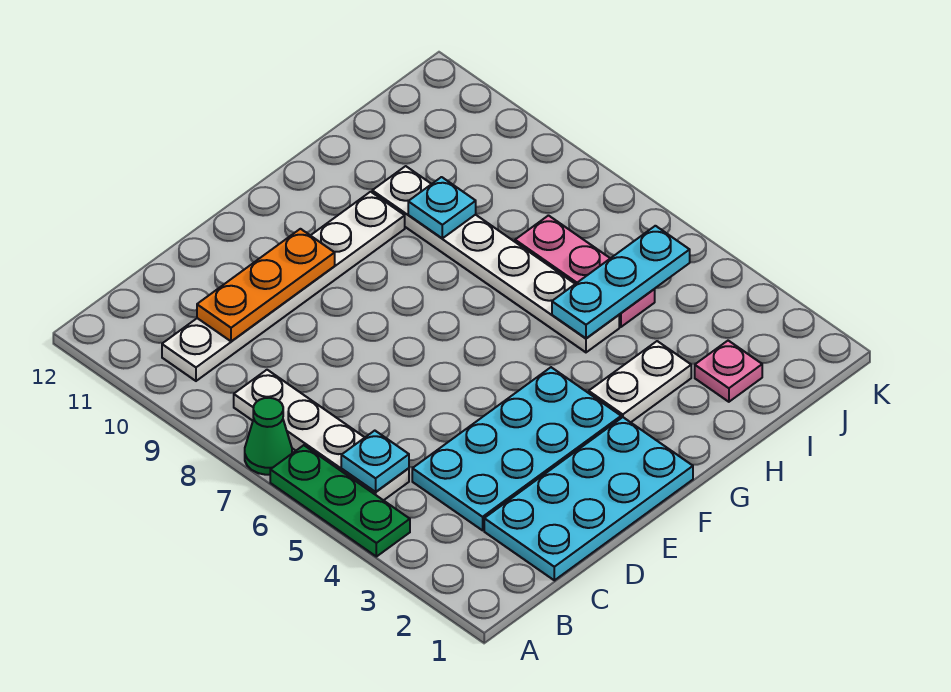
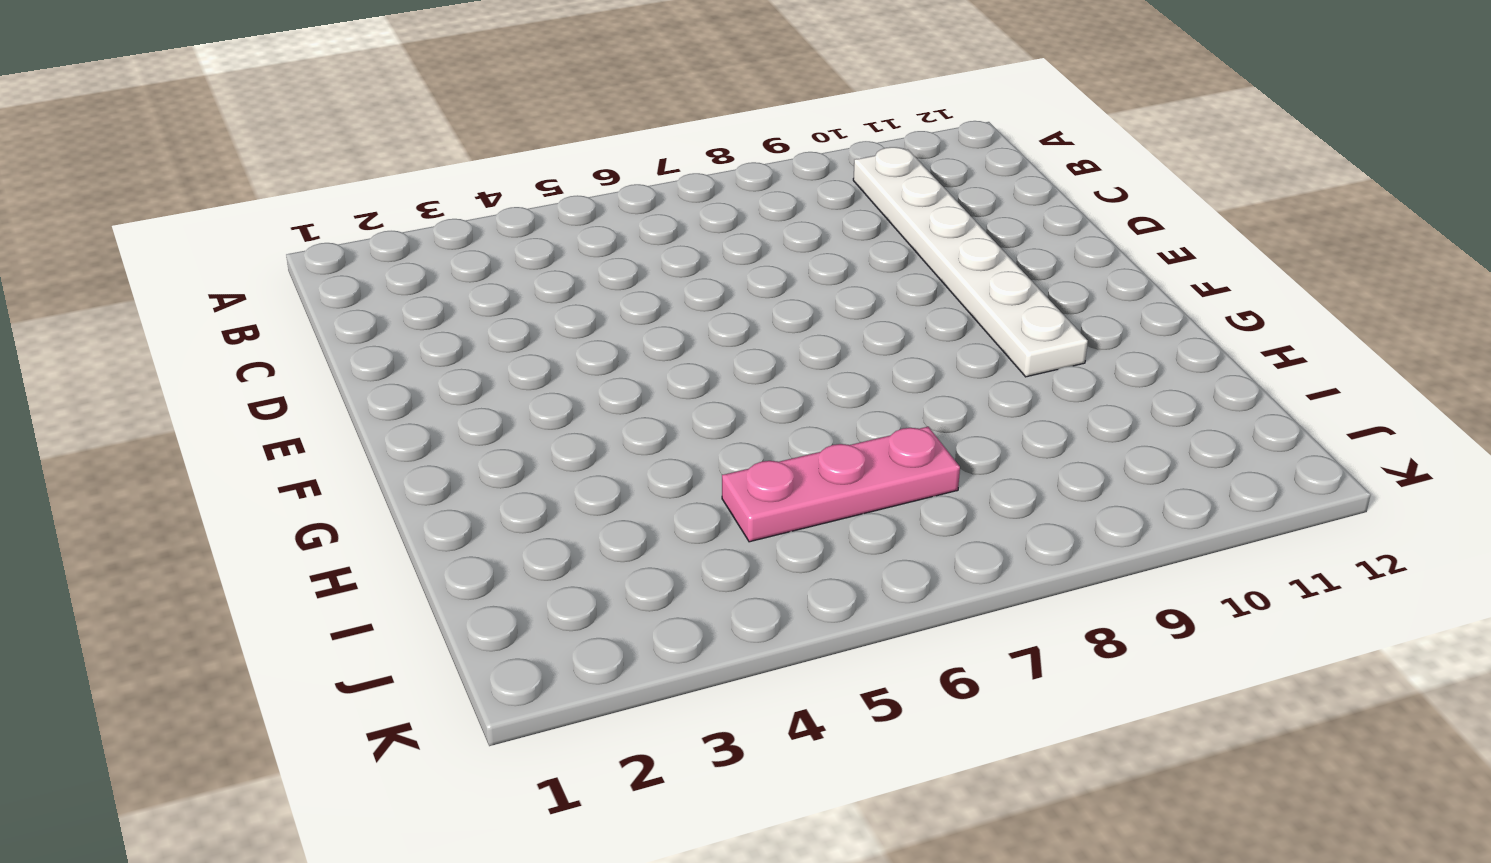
none -> green 1x3 plate [270,445,410,557]
none -> green 1x1 cone [245,398,292,475]
none -> white 1x4 plate [234,370,409,500]

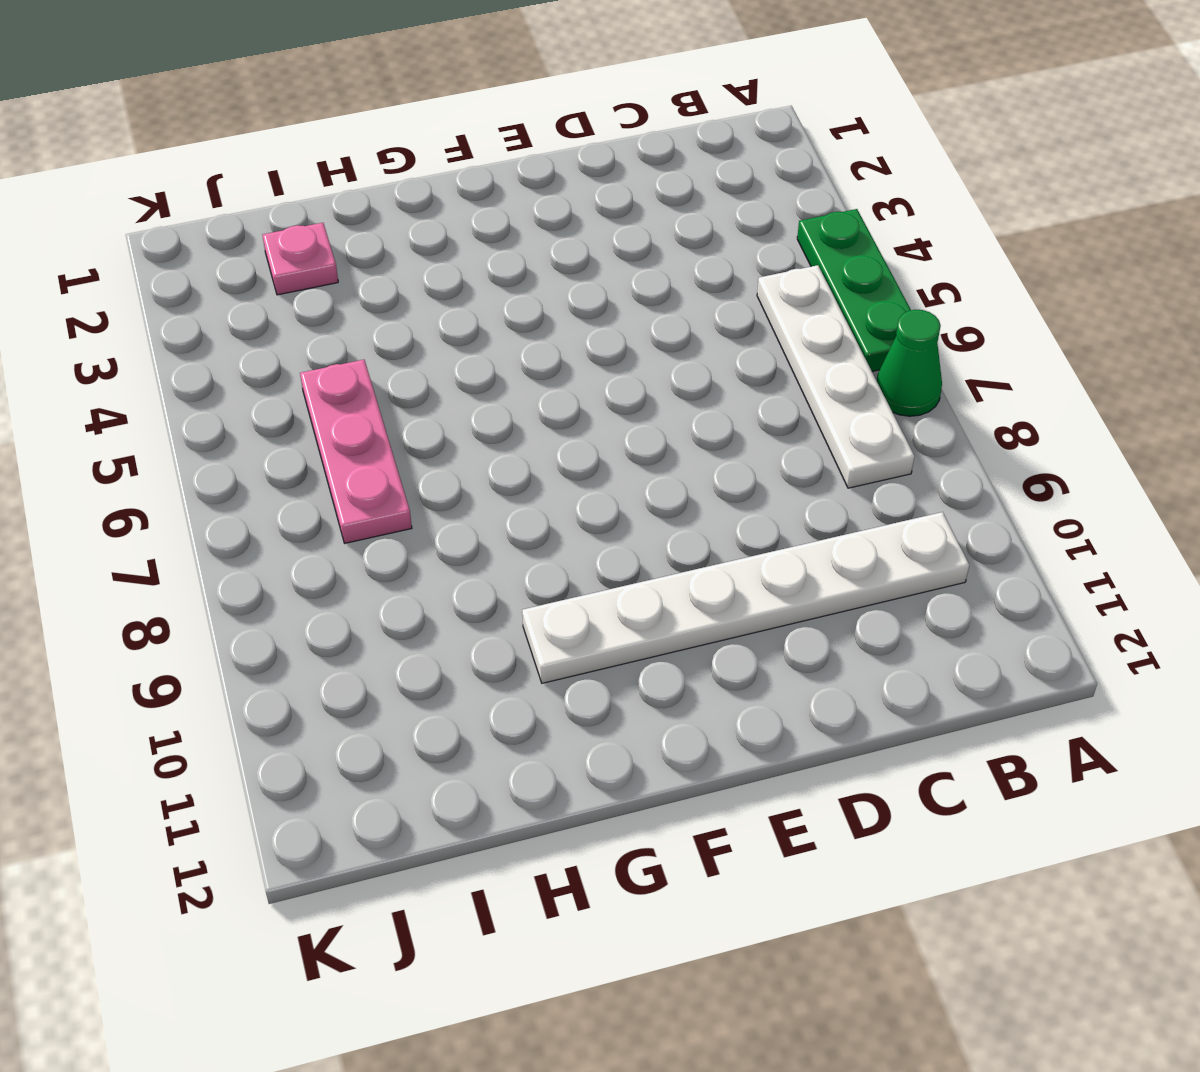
none -> cyan 2x4 plate [484,417,693,580]
none -> cyan 2x4 plate [412,367,621,530]
none -> white 1x2 plate [589,341,691,422]

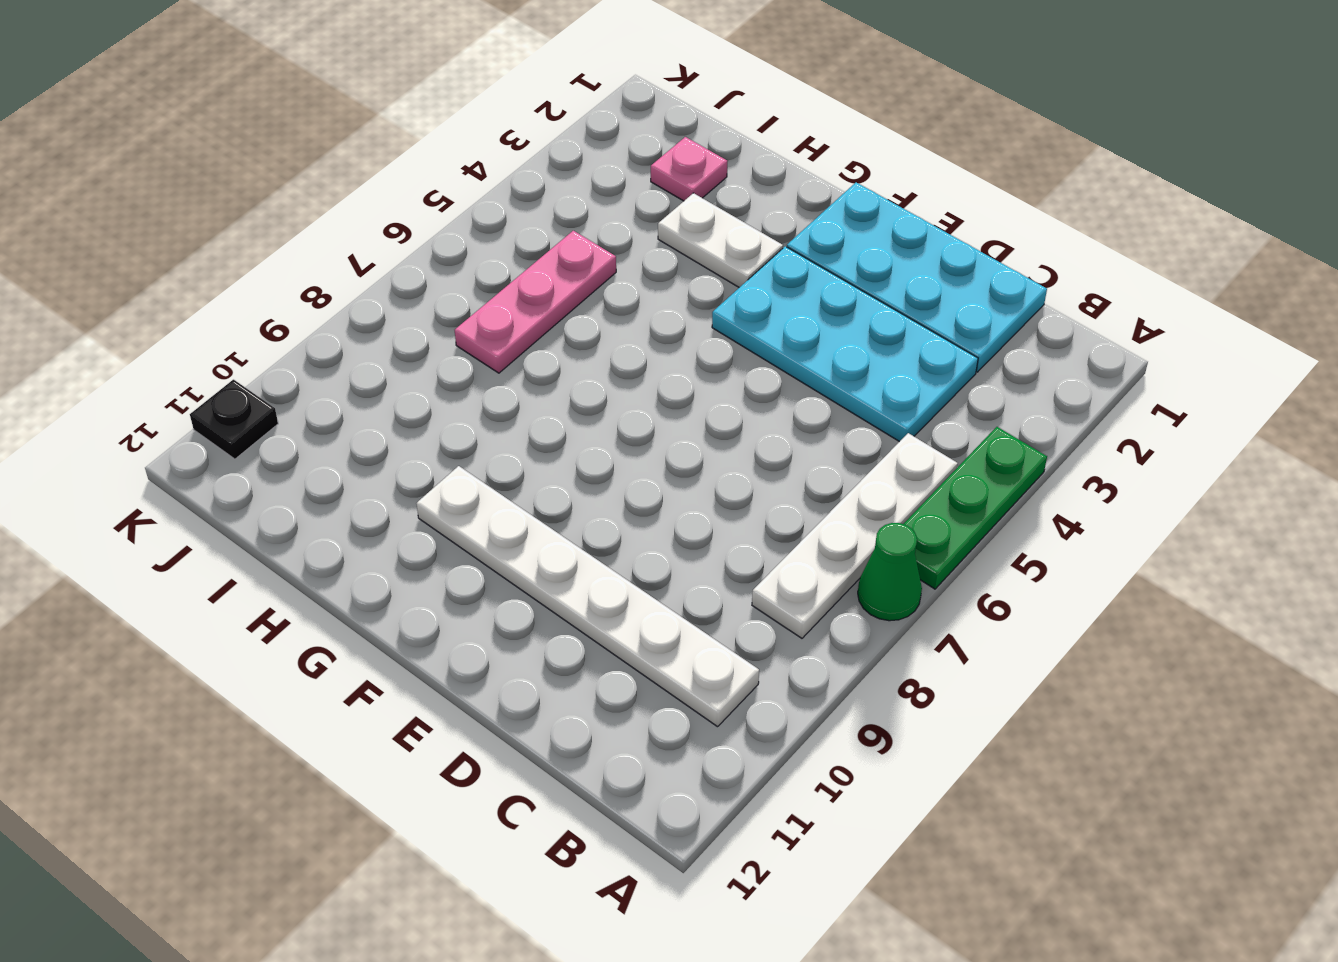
black 1x1 plate [190,380,278,459] -> none
none -> white 1x6 plate [372,166,619,352]
none -> cyan 1x1 plate [341,431,409,492]
none -> orange 1x3 plate [197,229,335,341]

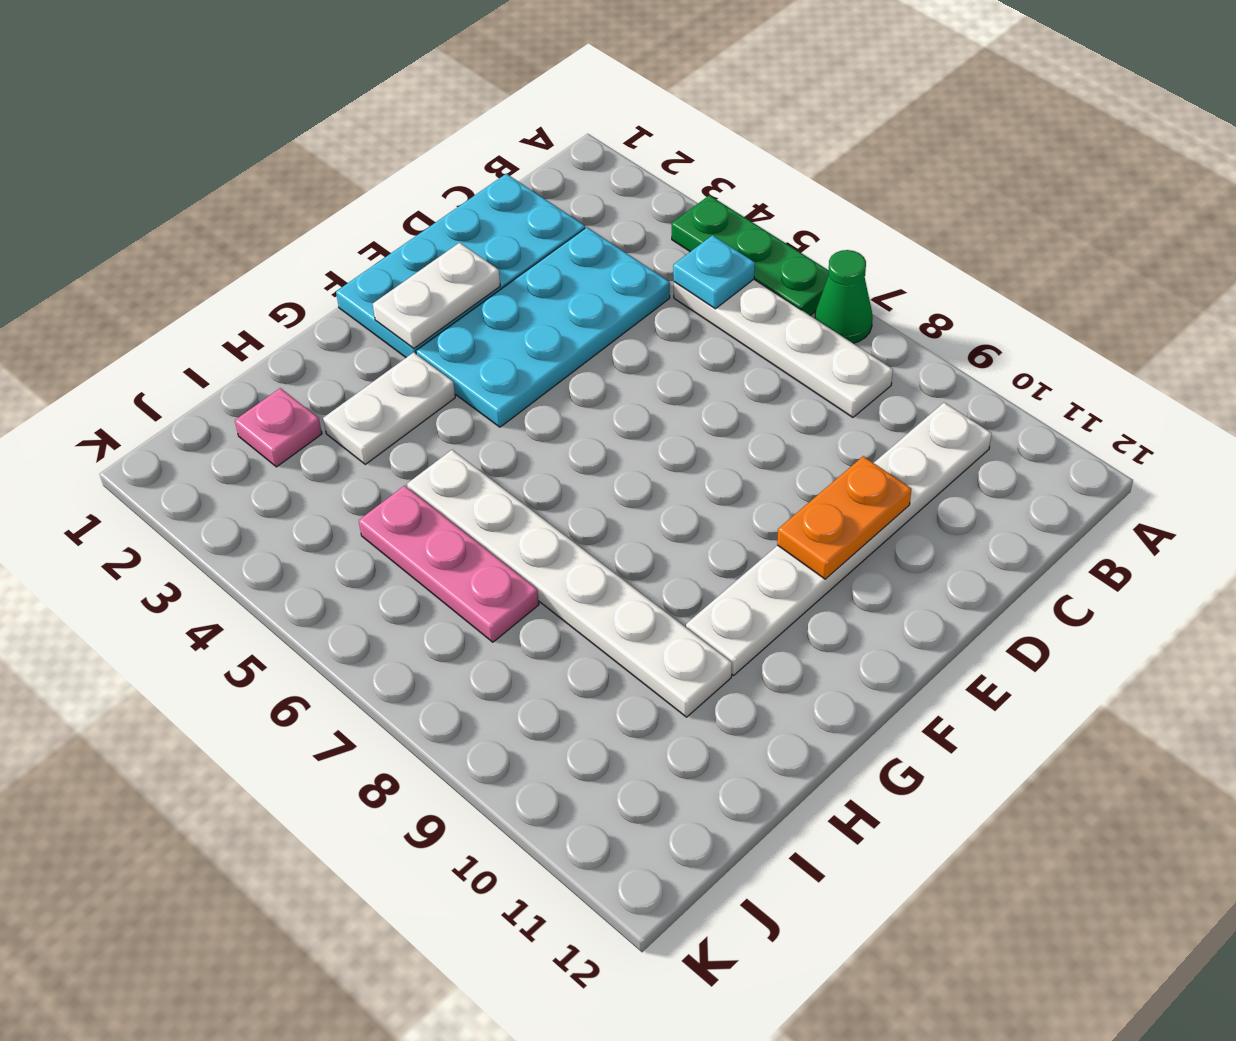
orange 1x2 plate [777,456,911,579] -> orange 1x3 plate [197,229,335,341]
white 1x2 plate [373,243,500,348] -> none
none -> cyan 1x3 plate [552,226,690,338]
none -> cyan 1x1 plate [408,177,476,238]

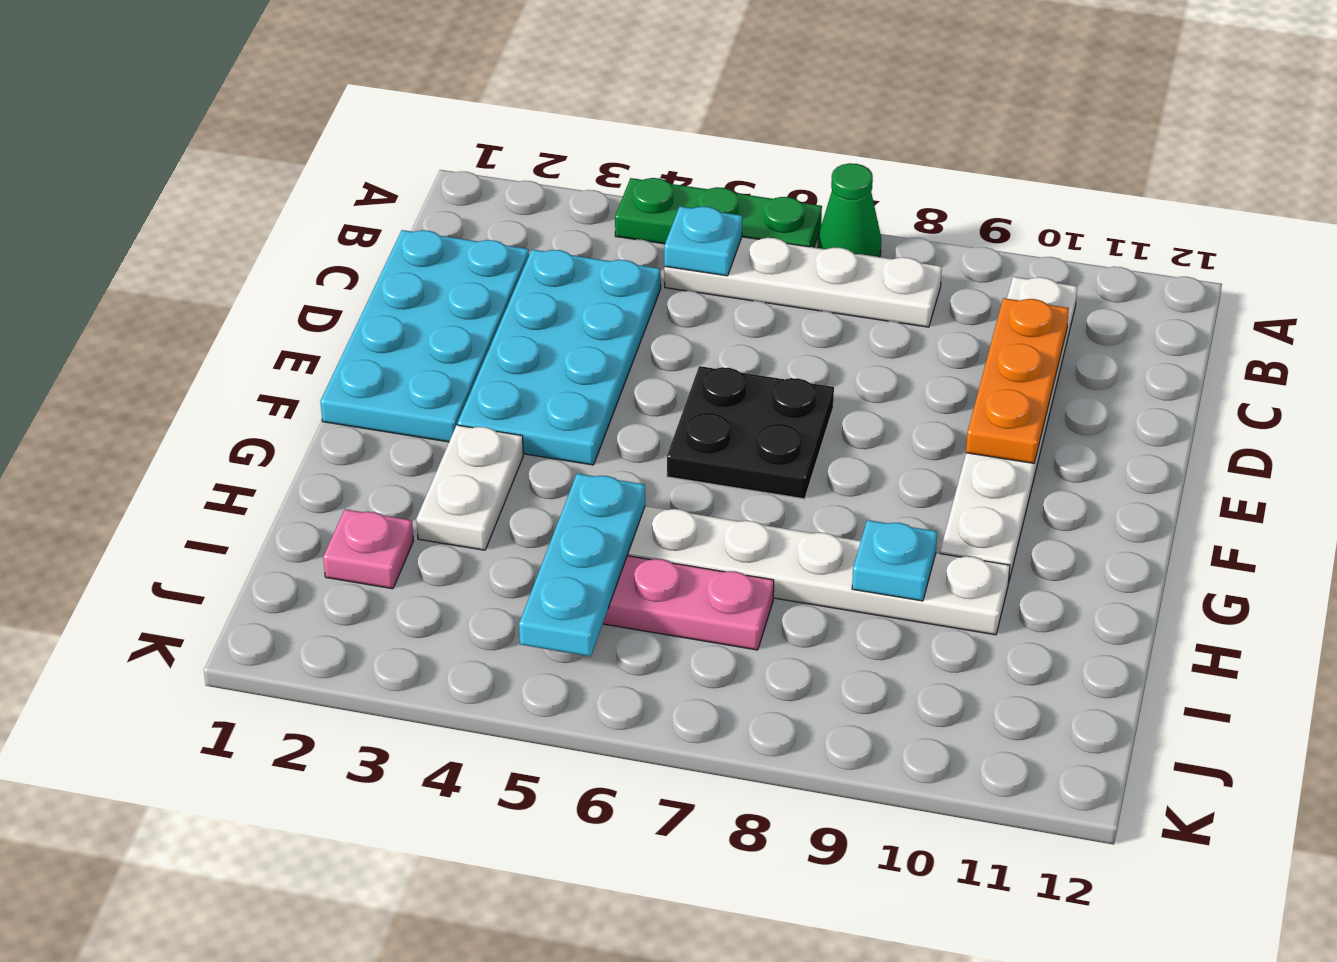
black 2x2 plate [667,366,834,499] -> none

